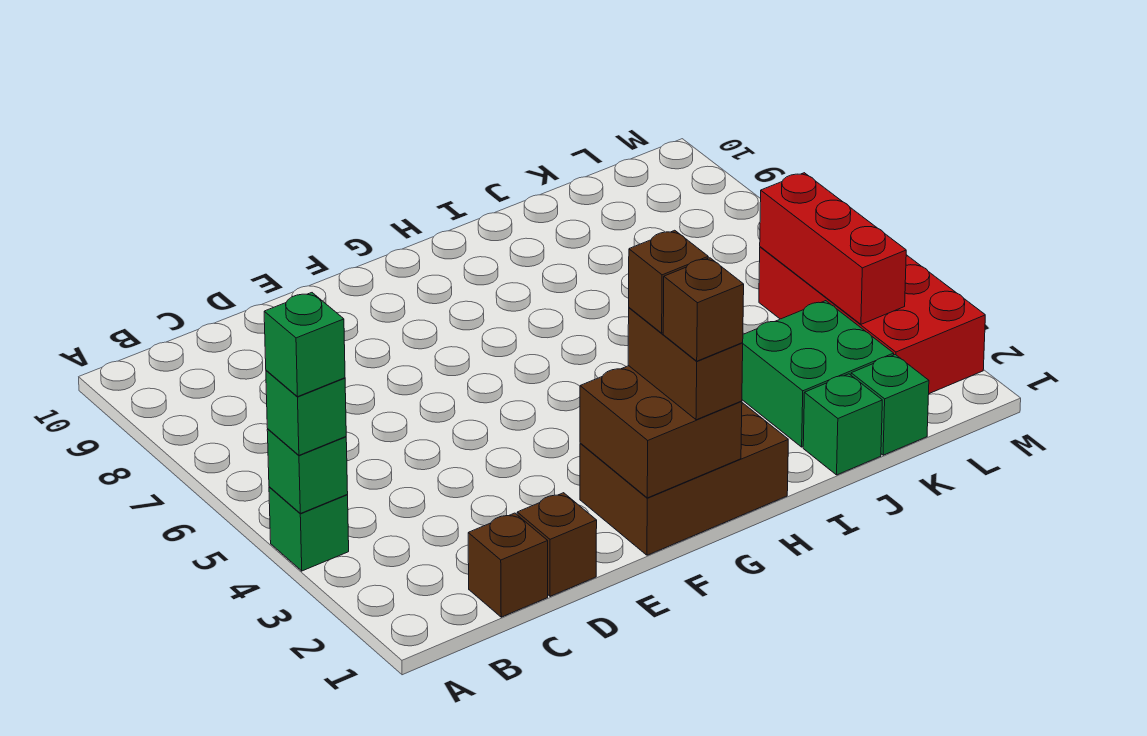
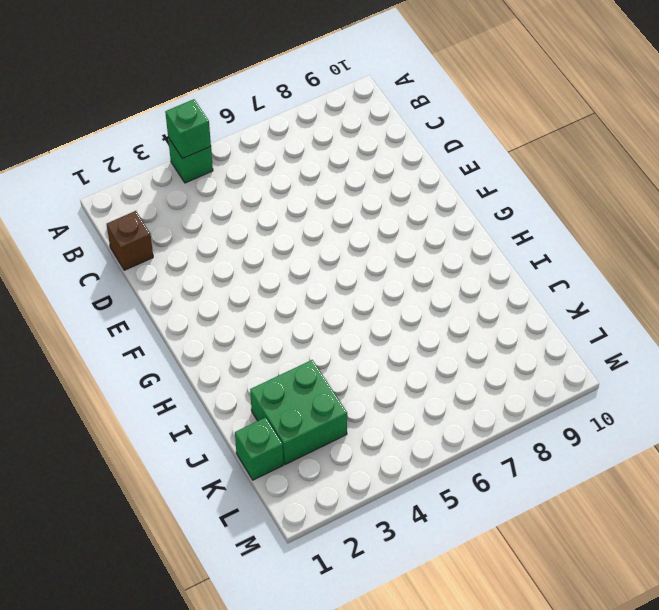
none -> brown 1x1 brick [517,493,597,596]
none -> brown 2x3 brick [580,403,788,555]
none -> green 1x1 brick [803,374,882,475]

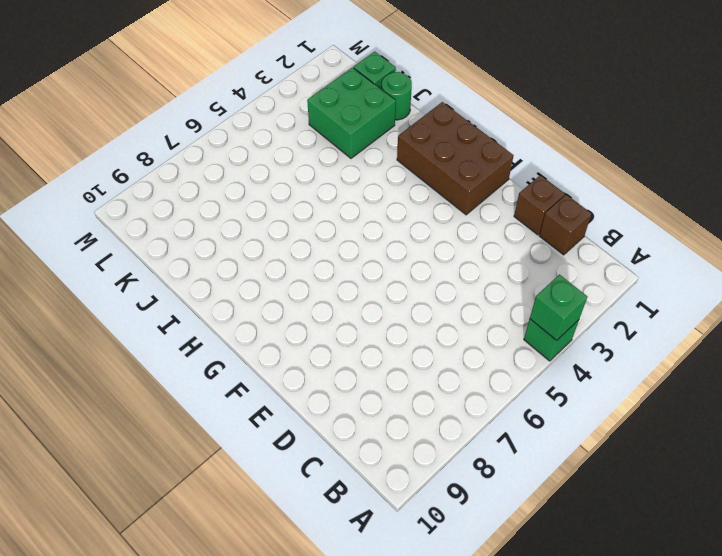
green 1x1 round brick [382,72,412,120] -> green 1x1 brick [803,374,882,475]
none -> red 2x4 brick [759,247,985,394]
none -> brown 2x2 brick [580,366,742,498]
none -> red 1x3 brick [760,173,906,324]

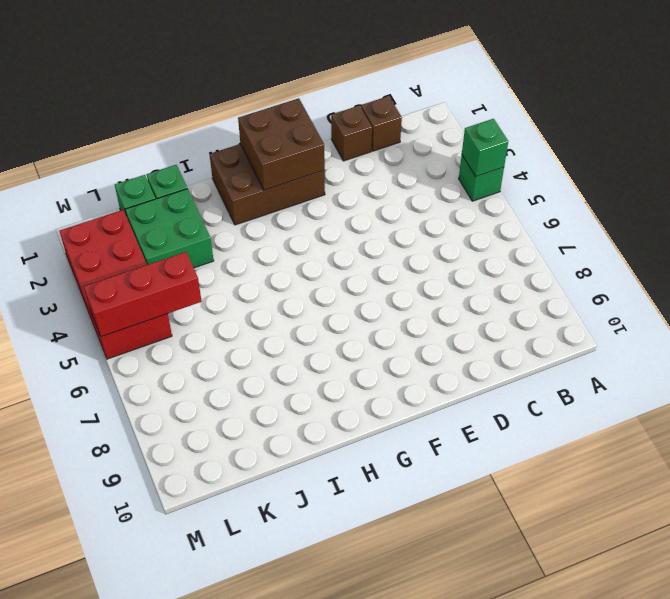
red 1x3 brick [84,252,202,337] -> red 1x3 brick turned to [760,173,906,324]
none -> green 1x1 brick [266,370,346,455]
none -> brown 1x2 brick [628,308,743,420]
none -> green 1x1 brick [264,293,345,397]

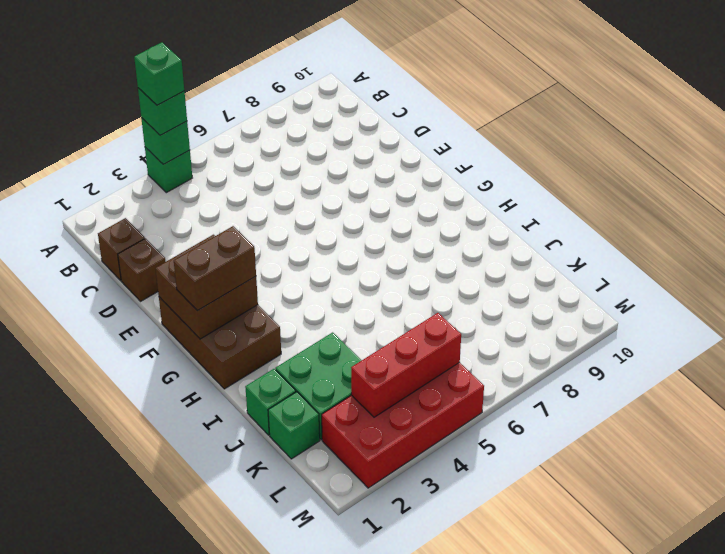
none -> brown 1x1 brick [663,258,744,361]
none -> brown 1x1 brick [629,230,708,333]

